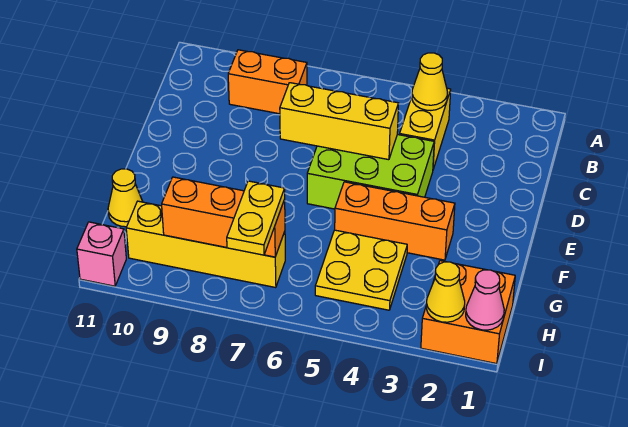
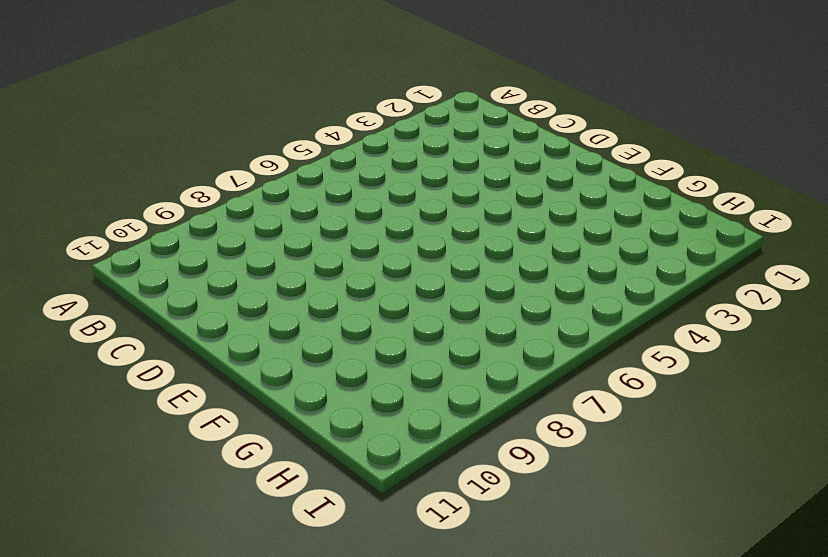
none -> yellow 1x2 brick [400,88,451,169]
none -> orange 1x2 brick [228,50,307,114]
none -> lime 2x3 brick [307,134,434,209]

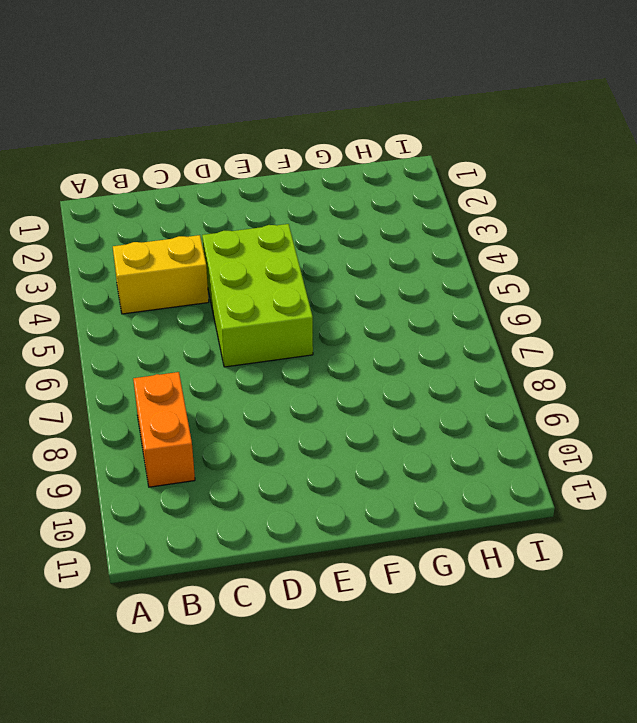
none -> orange 1x3 brick [335,182,455,260]
none -> yellow 2x2 plate [315,230,407,310]
none -> yellow 1x1 cone [108,169,143,227]

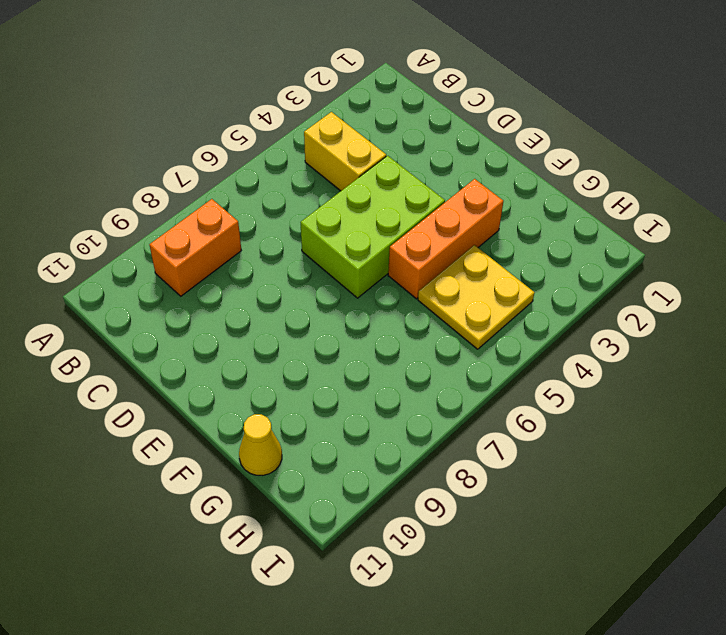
none -> orange 2x2 brick [421,261,515,364]
none -> yellow 1x4 brick [126,201,285,288]
none -> pink 1x1 brick [77,222,126,286]

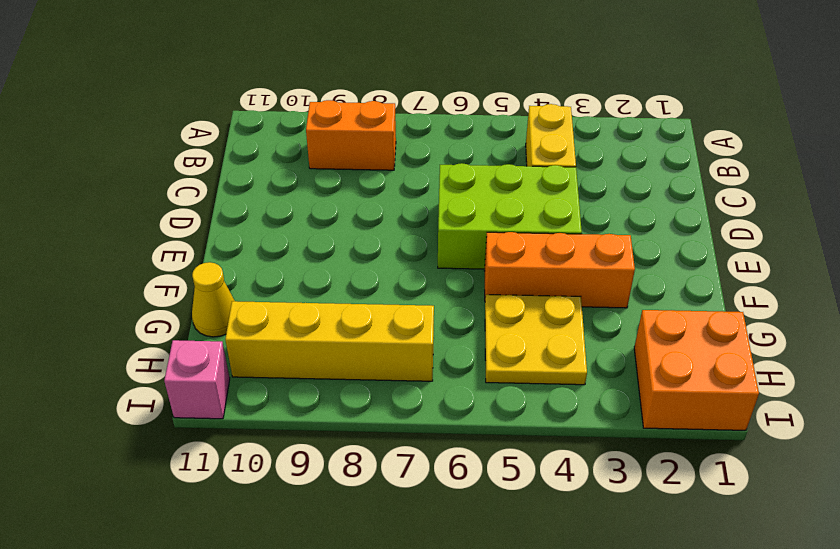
none -> yellow 1x1 cone [412,53,447,110]
none -> yellow 1x3 brick [280,83,399,160]
none -> orange 1x3 brick [162,177,285,257]

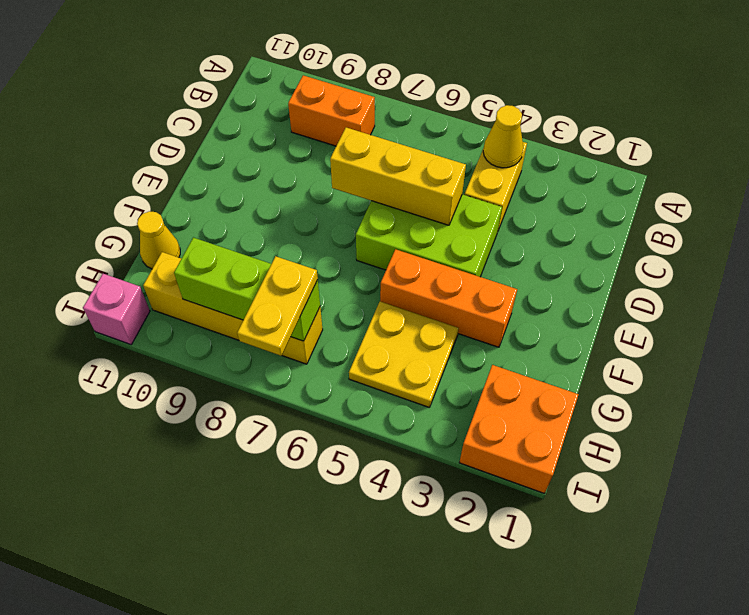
lime 1x3 brick [174,238,320,341] -> orange 1x3 brick [162,177,285,257]
none -> pink 1x1 cone [466,270,504,330]
none -> yellow 1x1 cone [426,262,465,322]

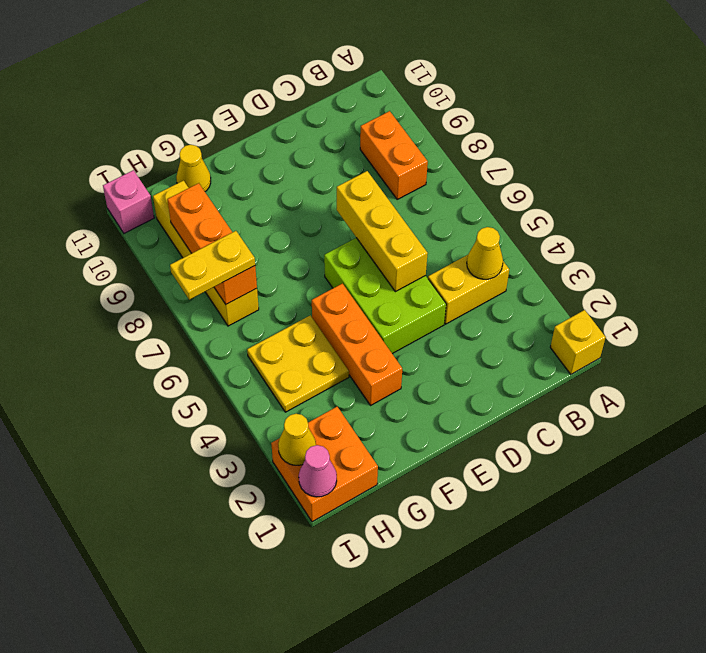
yellow 1x1 brick [550,310,606,374] -> none

